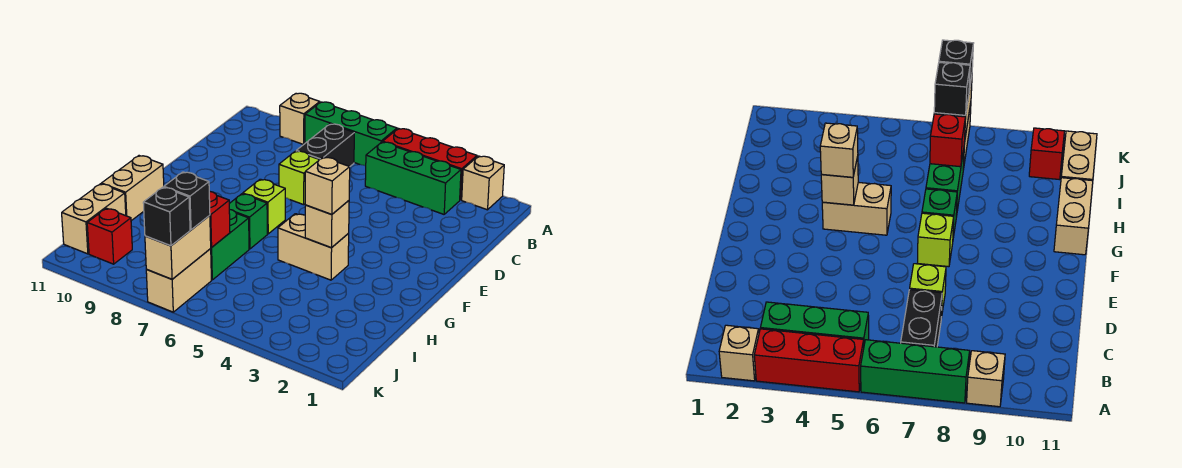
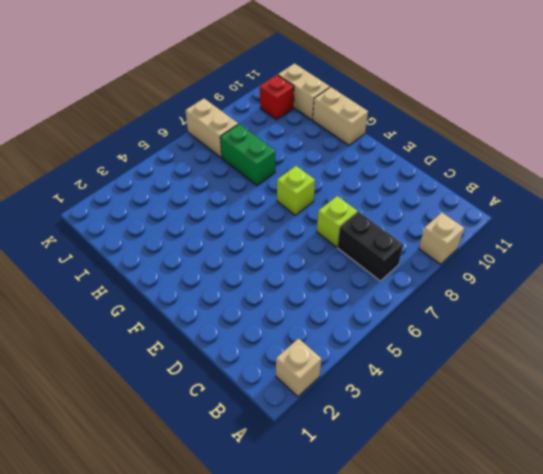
none -> red 1x3 brick [383,128,477,200]
none -> green 1x3 brick [305,102,397,166]
none -> green 1x3 brick [365,142,461,214]

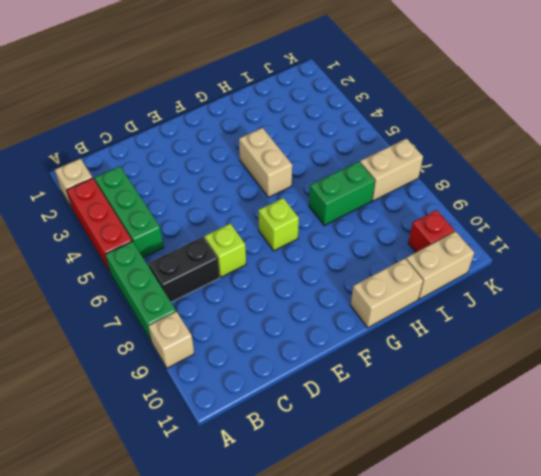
none -> green 1x1 brick [229,194,267,249]
none -> tan 1x1 brick [305,201,349,248]
none -> red 1x1 brick [209,191,230,248]

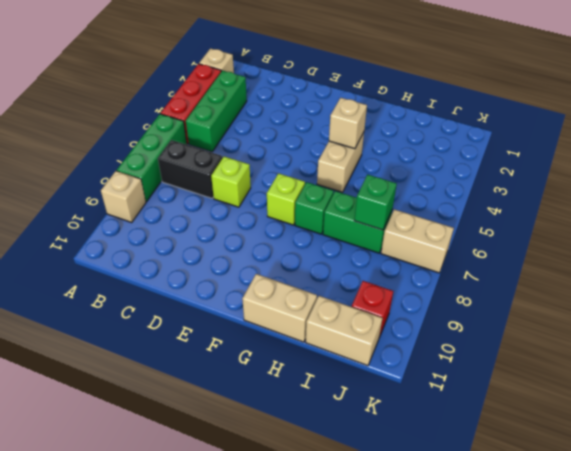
green 1x1 brick [354,175,397,230] -> red 1x1 brick [209,191,230,248]
none -> tan 1x2 brick [145,215,211,279]
none -> tan 1x1 brick [305,157,350,215]
none -> black 1x1 brick [164,172,210,230]

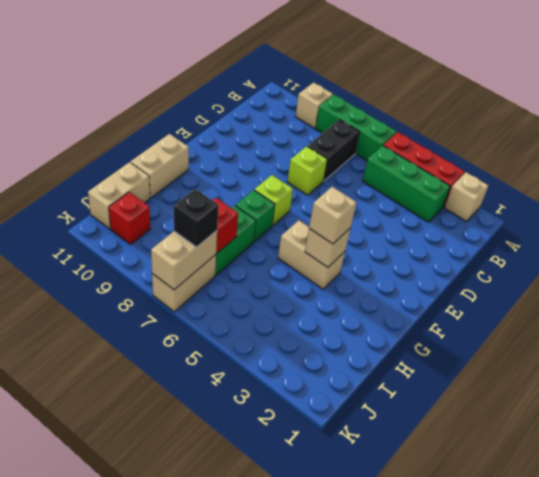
none -> black 1x1 brick [143,187,190,246]

